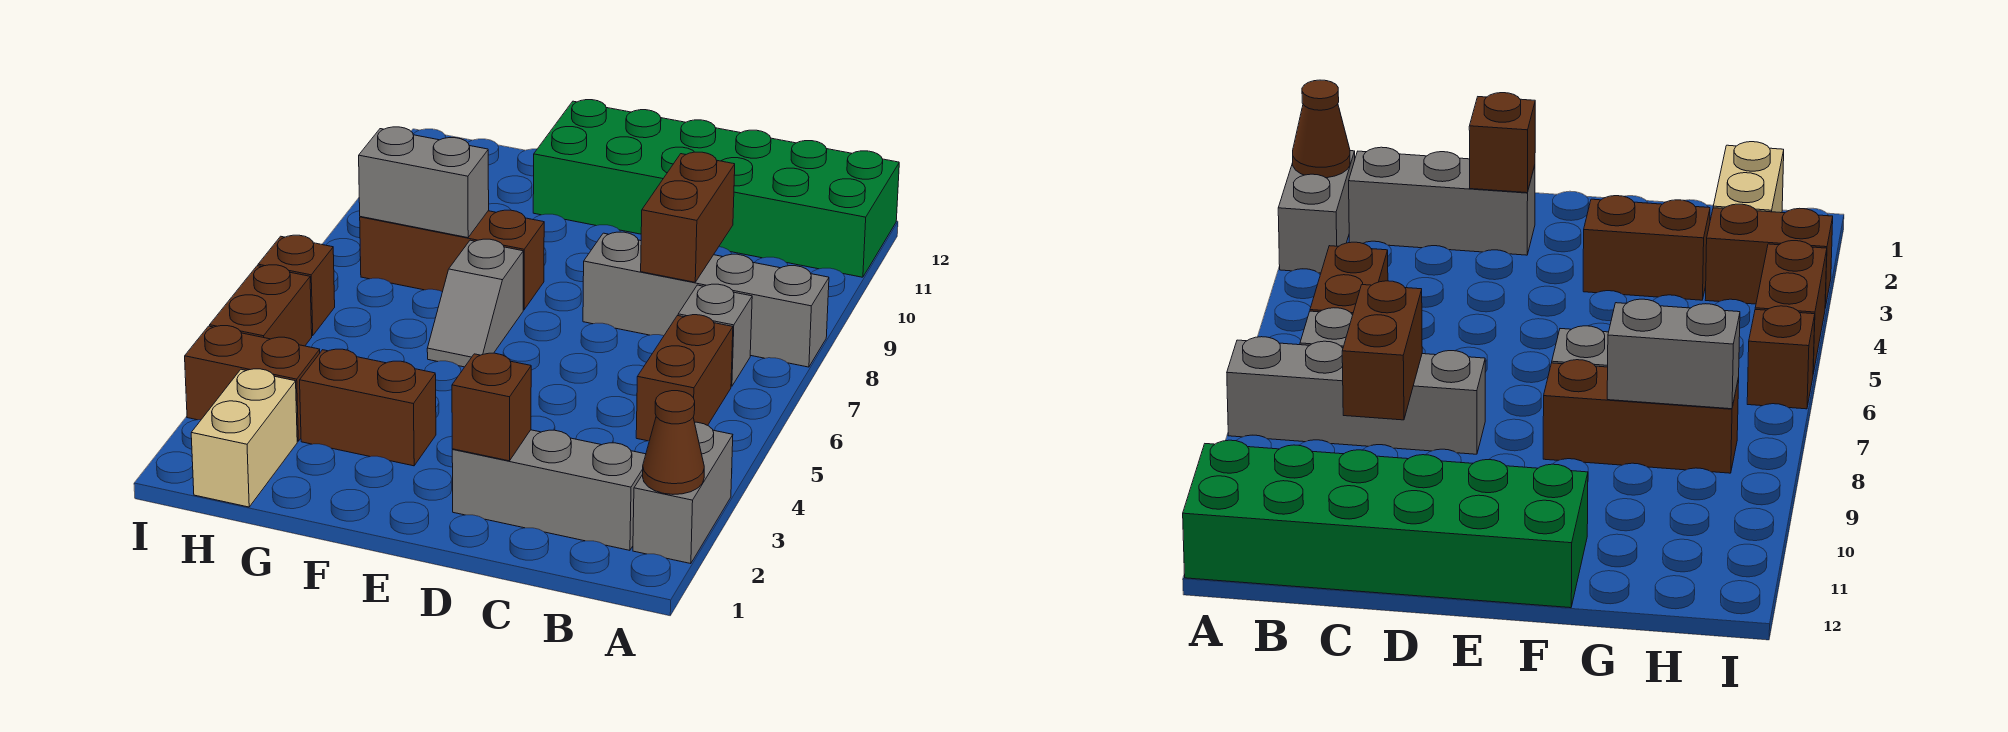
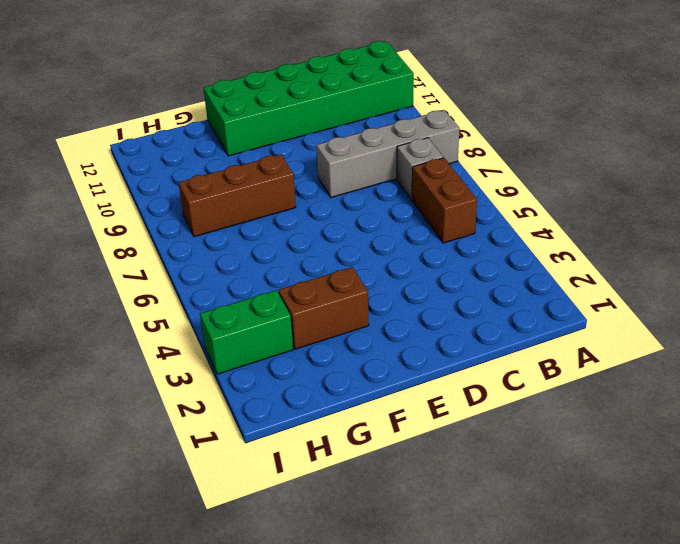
green 1x2 brick [200,290,293,374] -> brown 1x2 brick [185,326,320,441]
none -> grey 1x2 brick [633,422,733,564]
none -> grey 1x3 brick [452,430,646,550]
none -> grey 1x2 slope [427,239,523,367]

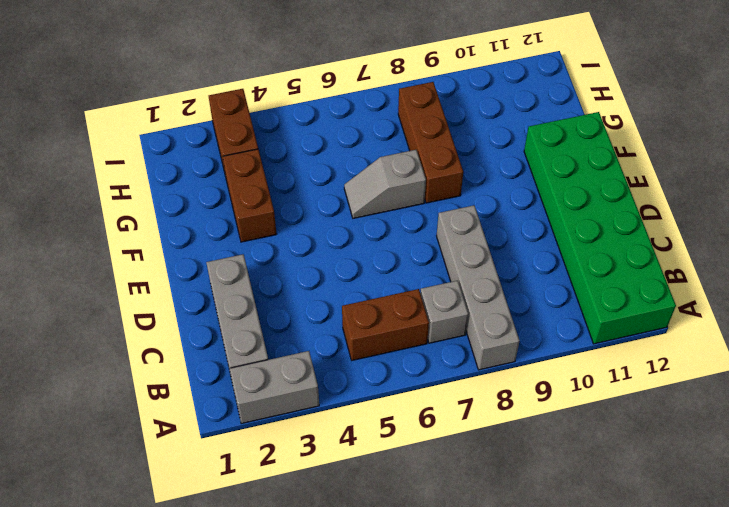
none -> tan 1x2 brick [191,369,297,507]
none -> brown 1x2 brick [210,265,312,346]
none -> brown 1x1 brick [258,235,335,336]

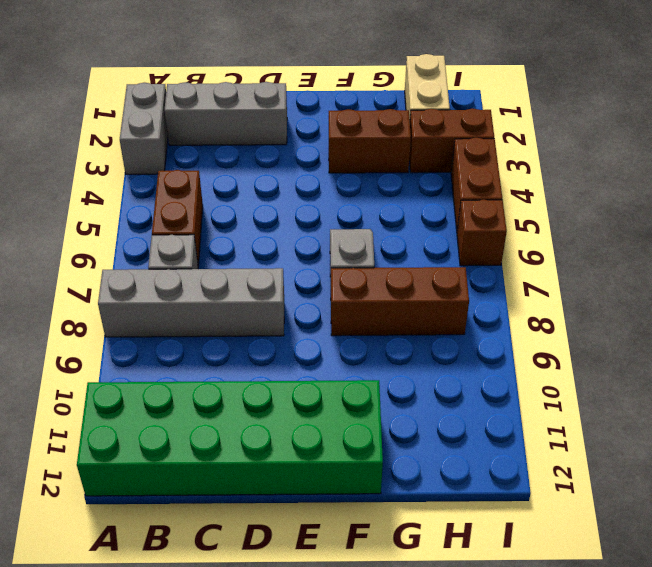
none -> brown 1x1 cone [643,391,704,494]
none -> brown 1x2 brick [641,152,735,282]
none -> brown 1x1 brick [452,353,531,461]

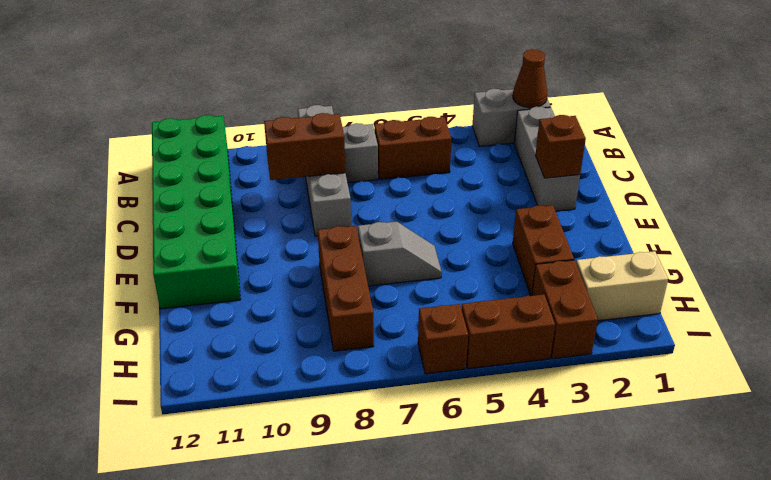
none -> grey 1x2 brick [359,127,489,238]

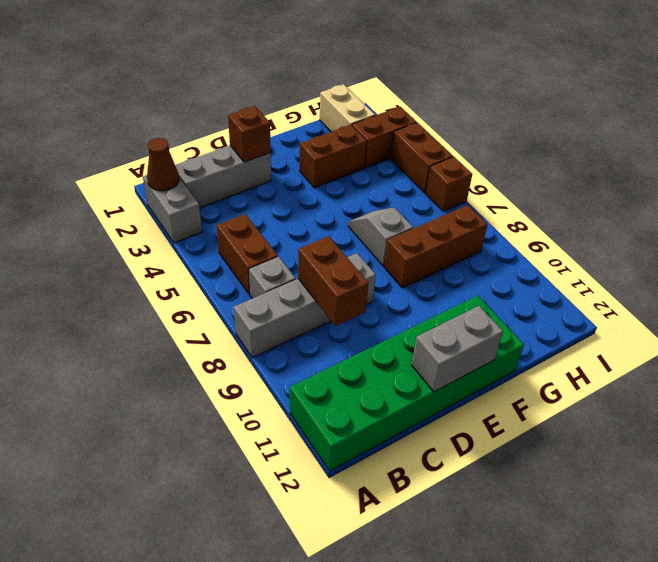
grey 1x2 brick [412,306,503,392] -> grey 1x2 brick moved to [359,127,489,238]

